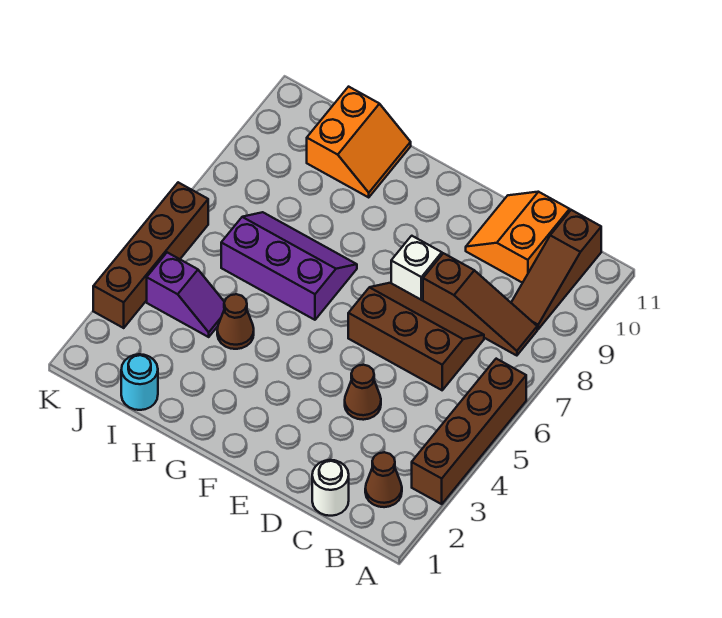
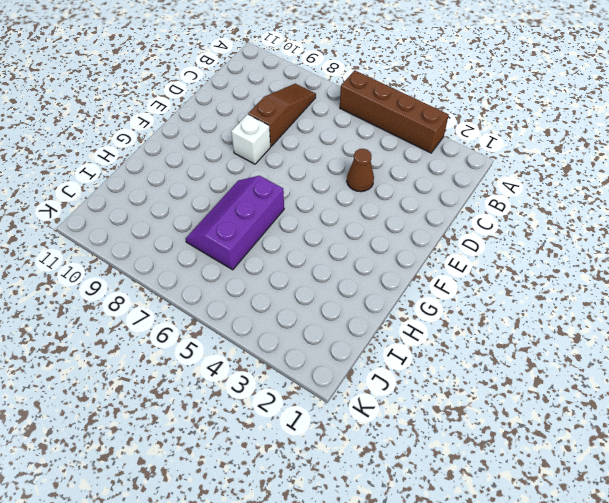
none -> brown 1x1 cone [365,452,402,507]
none -> brown 1x3 slope [511,210,601,329]
none -> white 1x1 round brick [312,460,349,516]

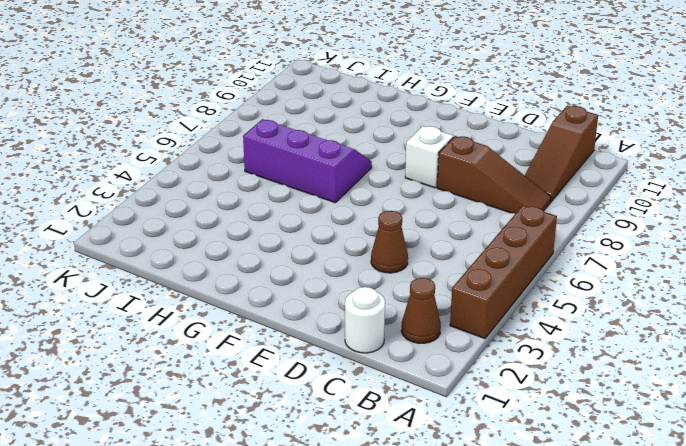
none -> brown 2x3 slope [348,283,484,390]
none -> orange 2x2 slope [466,192,570,283]
none -> brown 1x1 cone [217,294,254,349]

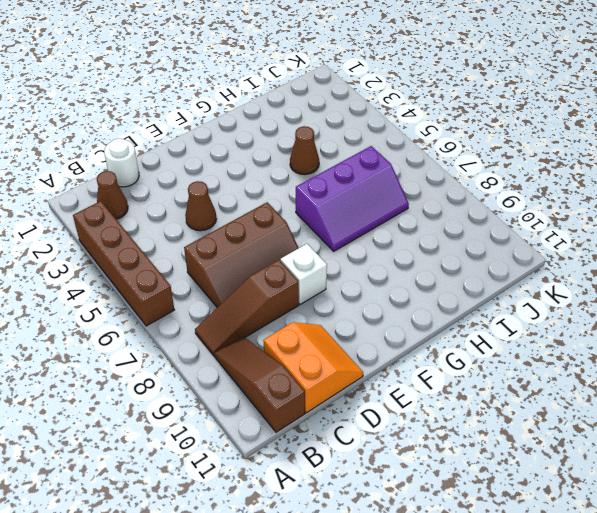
none -> orange 2x2 slope [307,87,411,197]
none -> cyan 1x1 round brick [121,354,158,410]
none -> purple 1x2 slope [147,252,224,337]

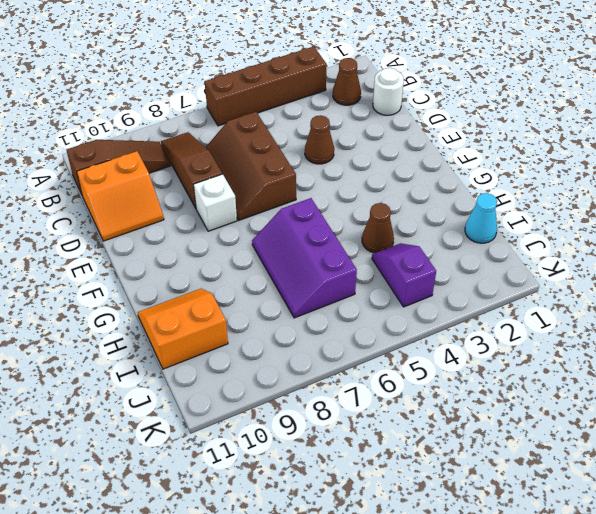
cyan 1x1 cone [465,193,497,243] -> cyan 1x1 round brick [121,354,158,410]
none -> brown 1x4 brick [93,182,208,328]

